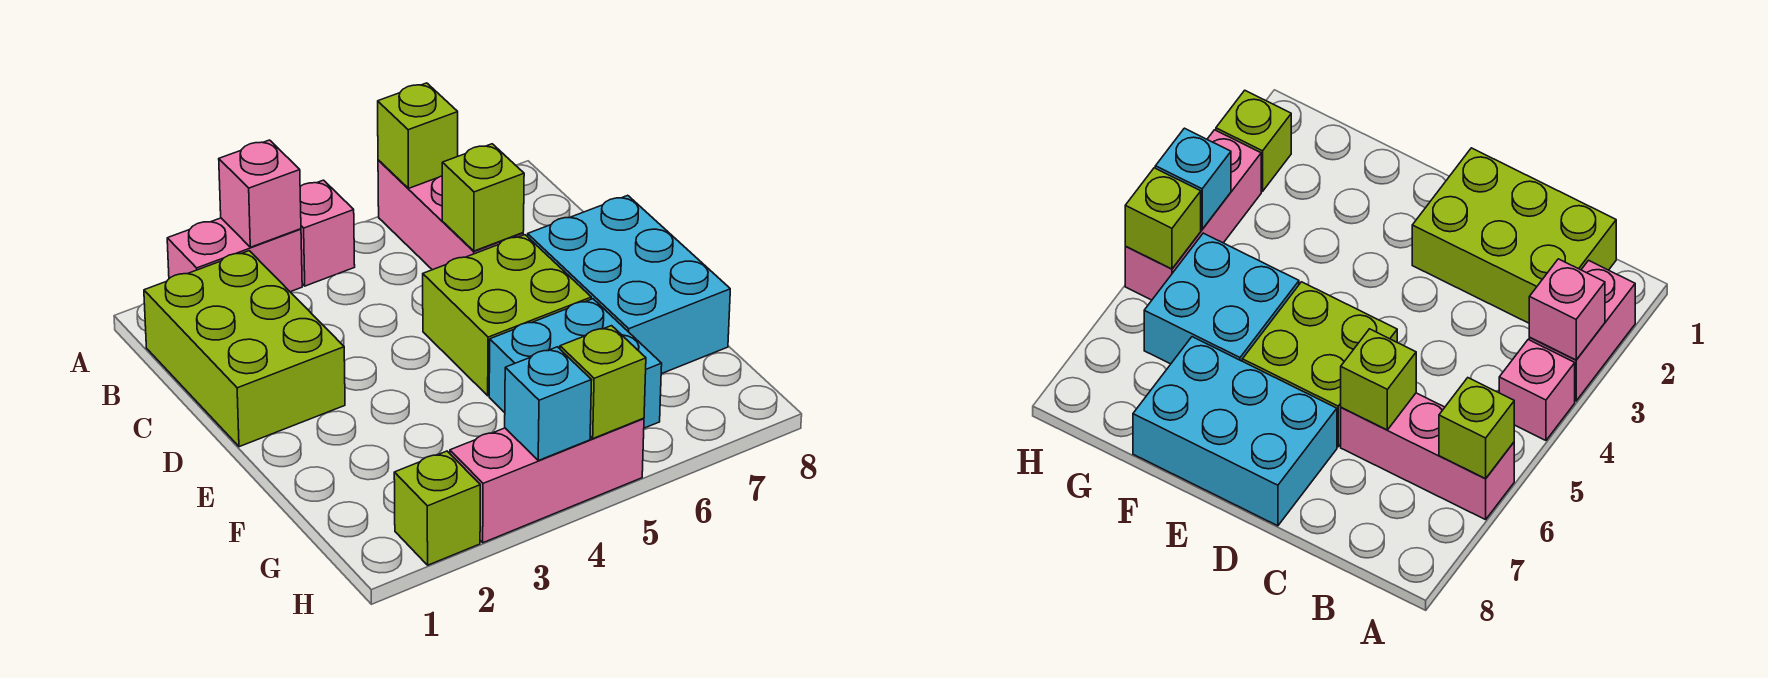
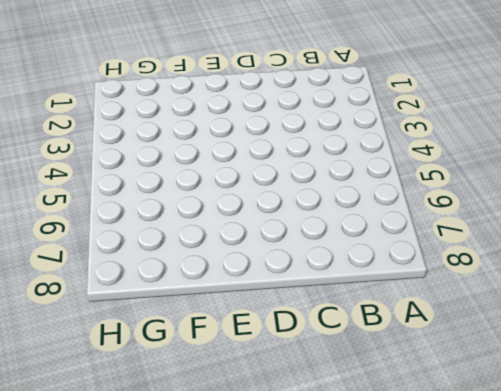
none -> pink 1x2 brick [167,218,302,292]
none -> pink 1x1 brick [300,180,355,286]
none -> pink 1x3 brick [378,160,523,270]

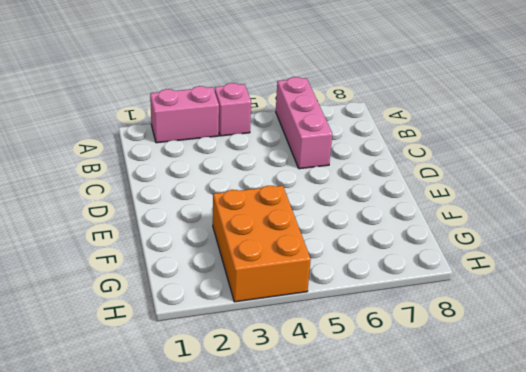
orange 2x3 brick [213,185,311,302] -> pink 1x3 brick [450,418,644,543]
none -> lime 2x3 brick [144,251,345,447]
none -> lime 2x2 brick [423,235,591,396]
none -> cyan 2x3 brick [528,195,730,374]

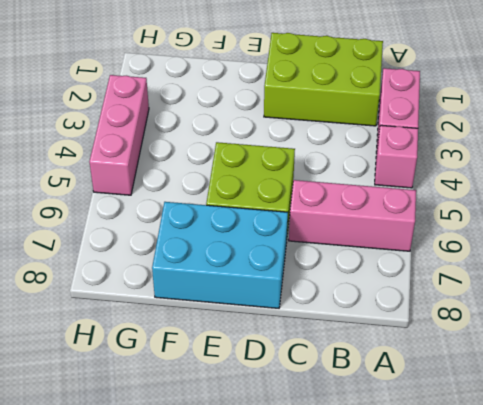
none -> cyan 2x2 brick [489,299,662,428]
none -> lime 1x1 brick [394,451,480,565]
none -> pink 1x1 brick [219,140,301,247]

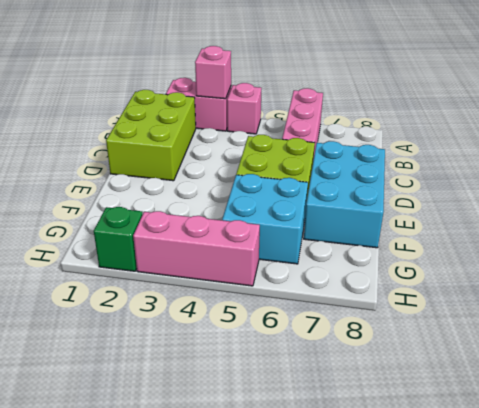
green 1x1 brick [94,207,143,271] -> lime 1x1 brick [394,451,480,565]
none -> lime 1x1 brick [378,83,458,188]
none -> lime 1x1 brick [442,144,524,251]
none -> cyan 1x1 brick [505,347,592,461]

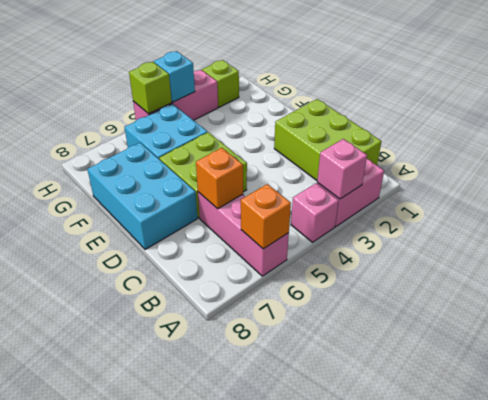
orange 1x1 brick [241,184,291,249] -> lime 1x1 brick [378,83,458,188]
orange 1x1 brick [196,148,243,209] -> lime 1x1 brick [442,144,524,251]

